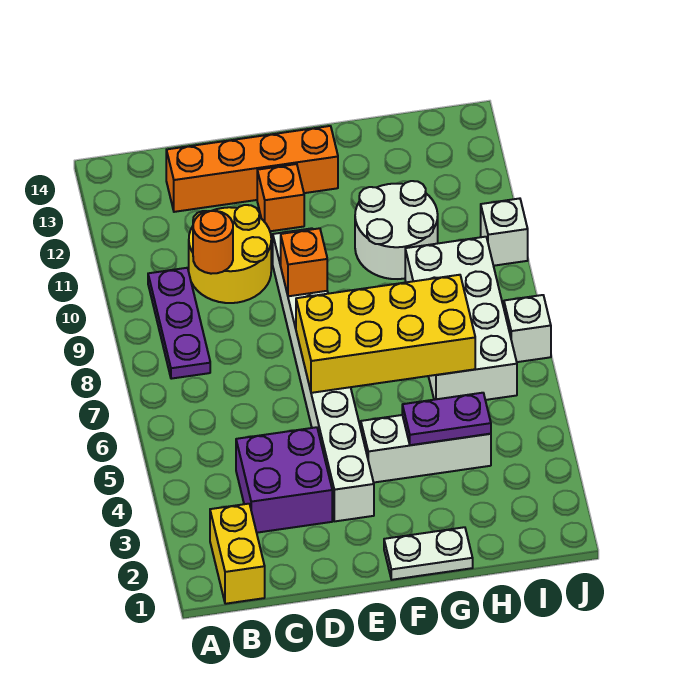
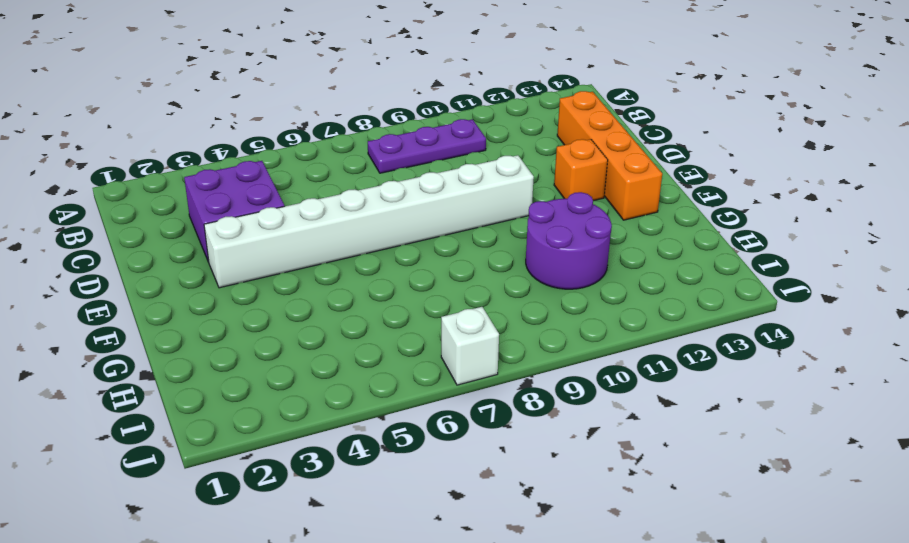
purple 2x2 round brick [526,192,612,289] -> white 2x2 round brick [355,181,438,279]
none -> yellow 1x2 brick [210,504,265,604]
none -> yellow 2x2 round brick [189,205,271,303]
none -> white 1x2 plate [384,527,473,580]

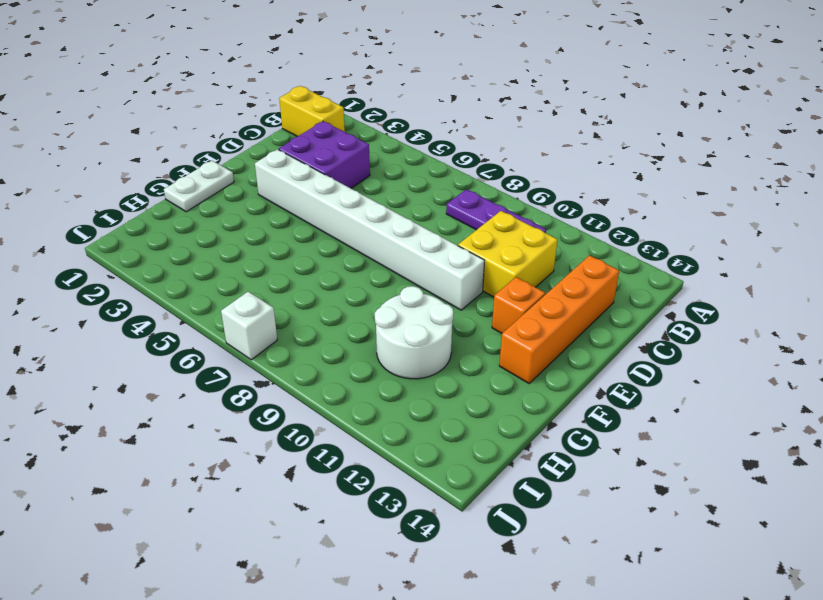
yellow 2x2 brick [458,211,557,297] -> yellow 2x2 round brick [189,205,271,303]
none -> white 1x3 brick [361,415,491,482]
none -> white 2x4 brick [405,237,517,400]
none -> white 1x1 brick [481,198,528,266]

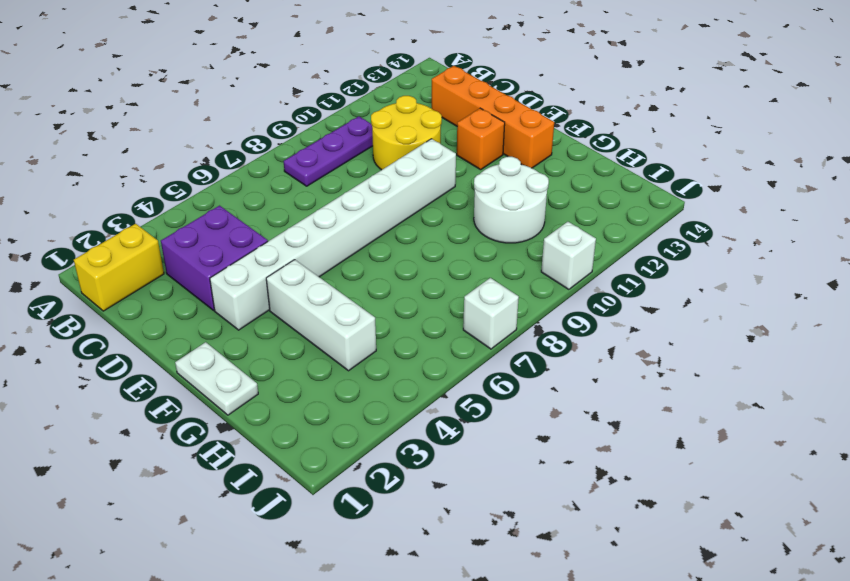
none -> white 2x4 brick [405,237,517,400]
none -> orange 1x1 round brick [193,211,233,274]
none -> yellow 2x4 brick [296,275,475,393]

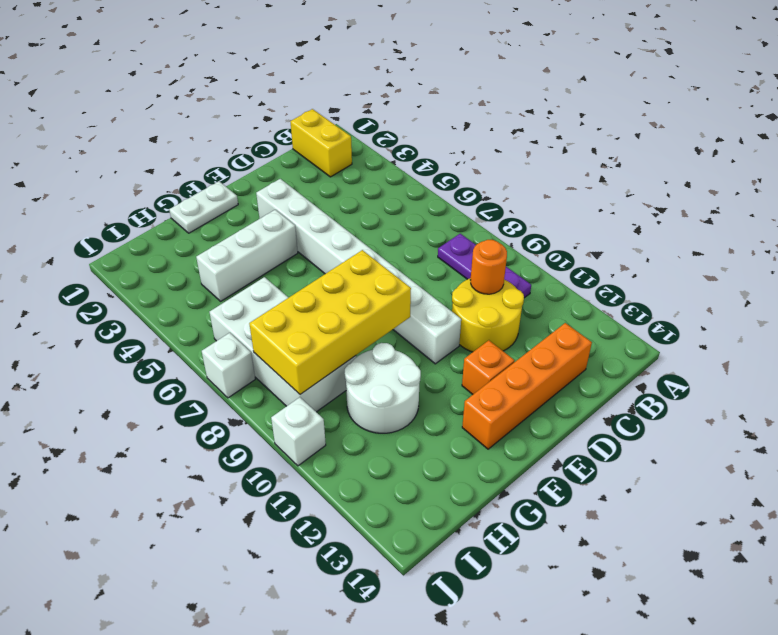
yellow 2x4 brick [249,250,411,394] -> yellow 2x4 brick moved to [296,275,475,393]
none -> purple 2x2 brick [236,427,332,533]
none -> orange 1x1 brick [281,228,327,296]
none -> purple 1x2 plate [402,393,491,445]

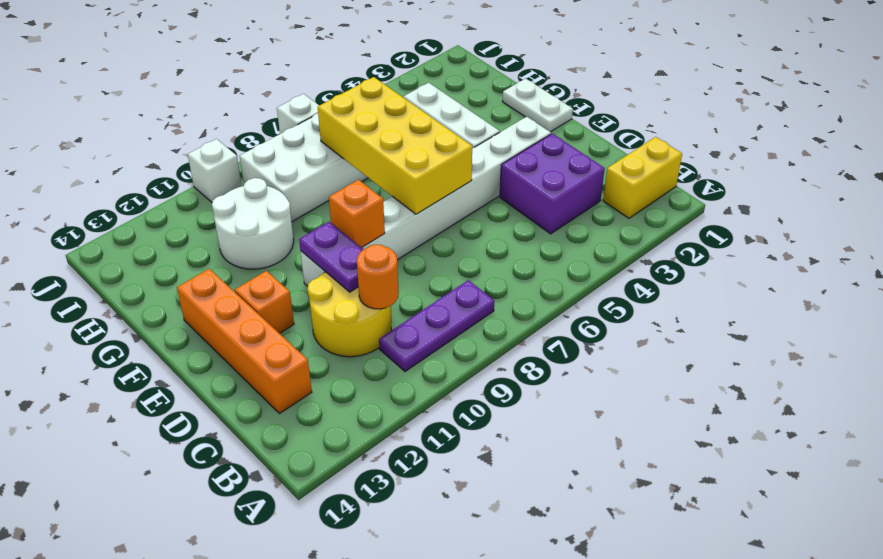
purple 1x2 plate [299,221,364,292] -> purple 1x2 plate moved to [402,393,491,445]

